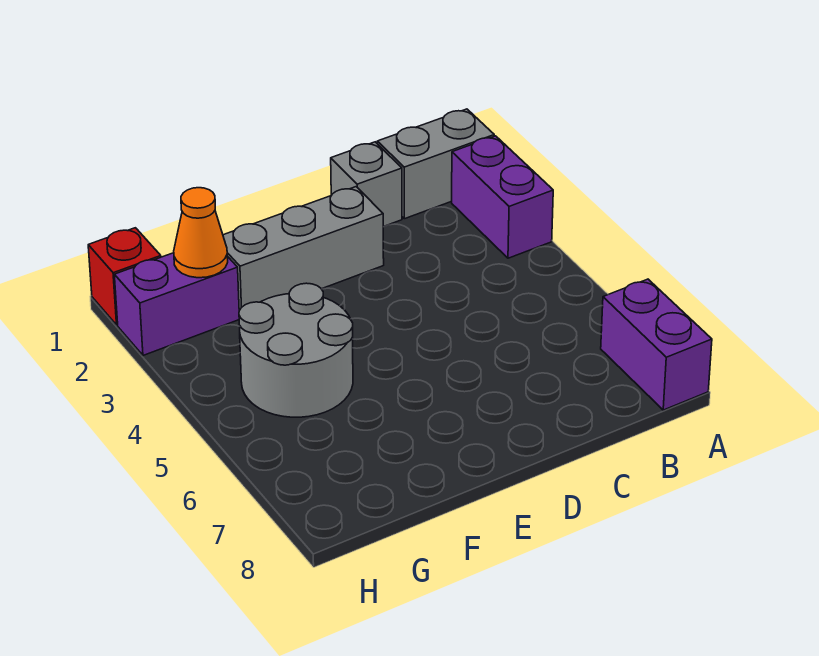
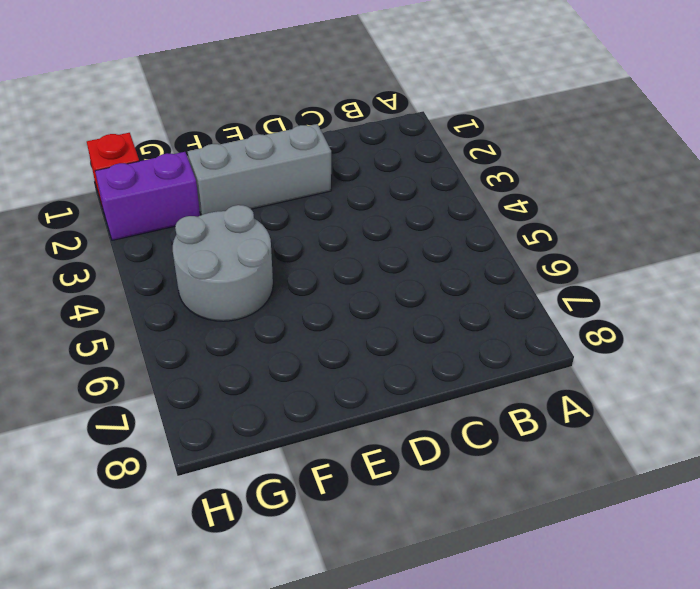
none -> grey 1x2 brick [377,109,494,219]
none -> purple 1x2 brick [452,136,553,258]

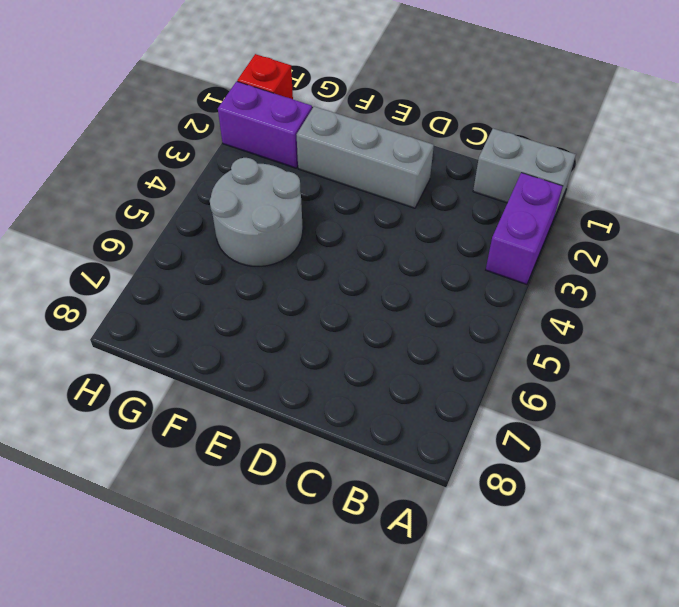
none -> purple 1x2 brick [601,279,712,410]
none -> grey 1x1 brick [331,142,402,227]

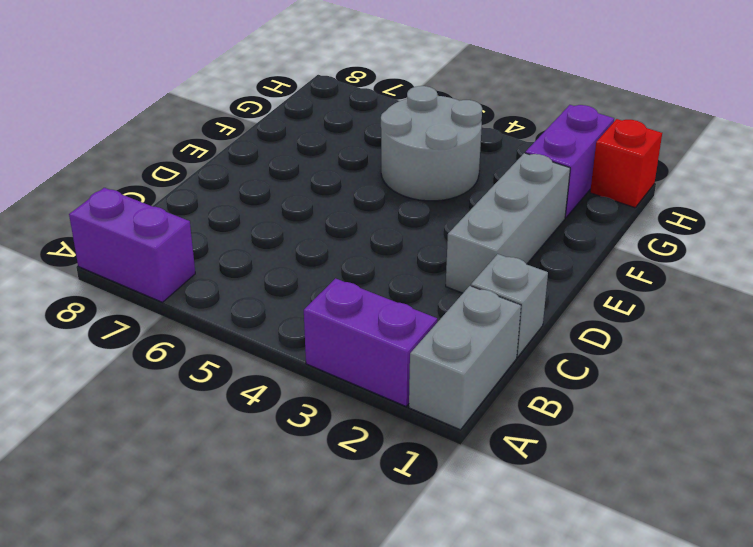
none -> orange 1x1 cone [174,188,228,278]

